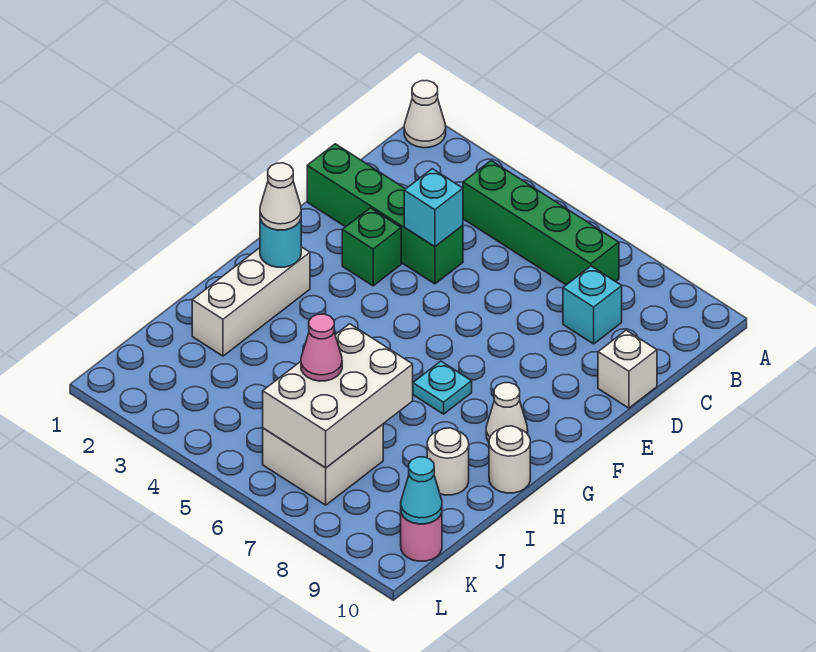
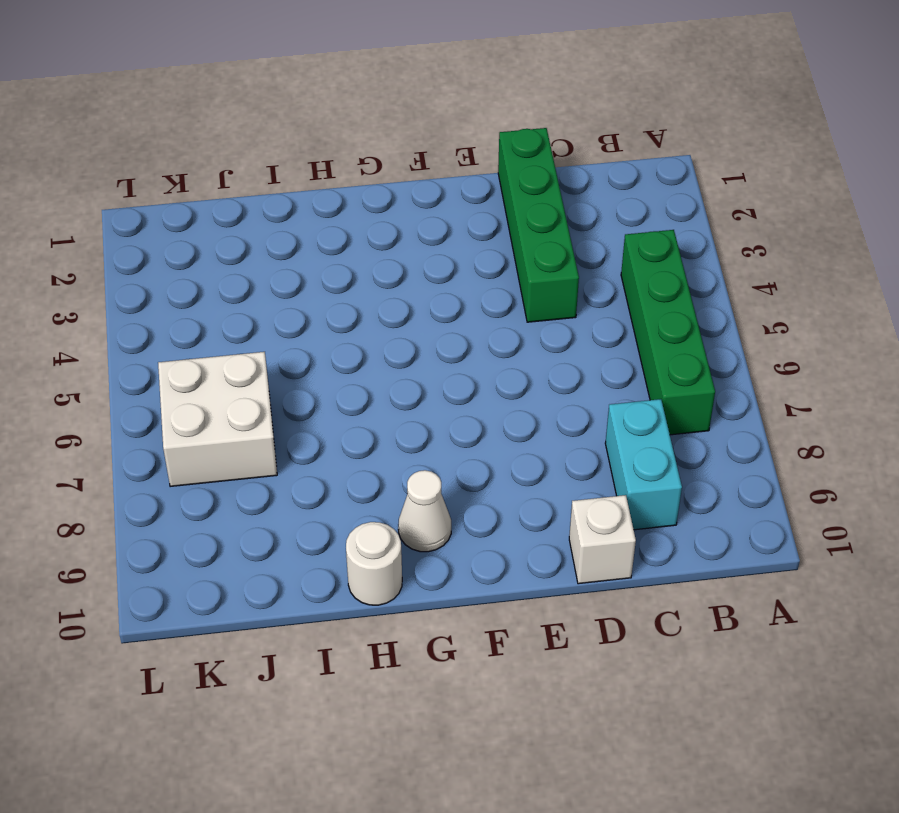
cyan 1x2 brick [605,399,682,530] -> cyan 1x1 brick [563,266,622,344]
none -> white 1x1 cone [404,81,446,148]
none -> green 1x1 brick [342,208,401,286]
none -> white 1x3 brick [192,247,310,356]

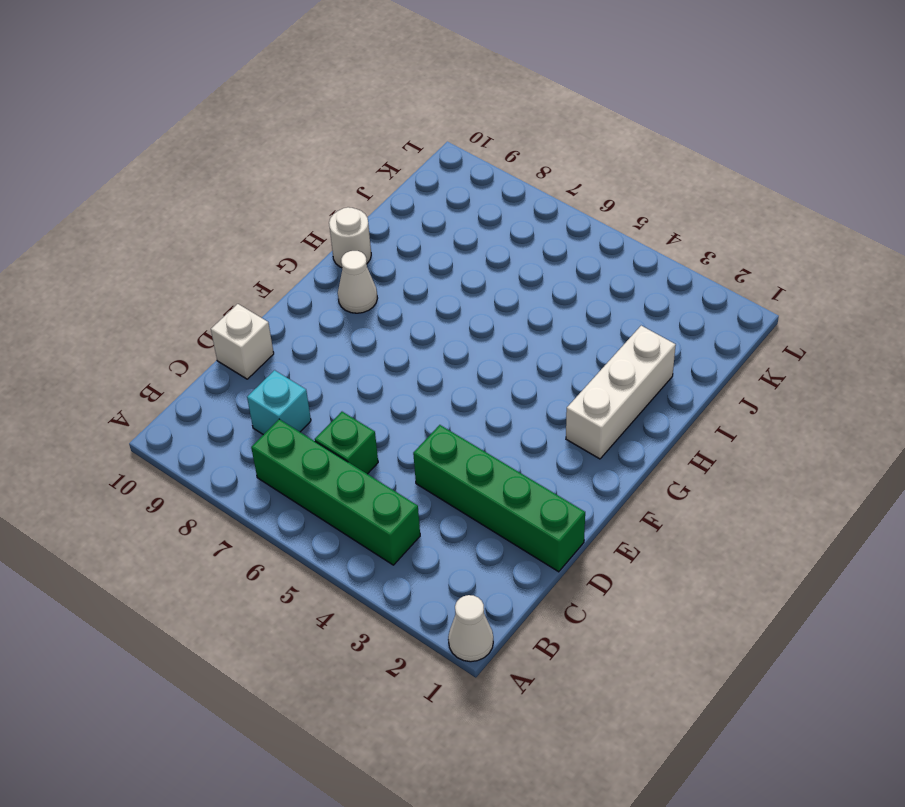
green 1x1 brick [315,412,378,474] -> green 1x1 brick moved to [342,208,401,286]
none -> cyan 1x1 plate [413,361,472,414]
none -> white 1x1 round brick [427,428,469,495]
none -> white 2x2 brick [263,424,383,505]

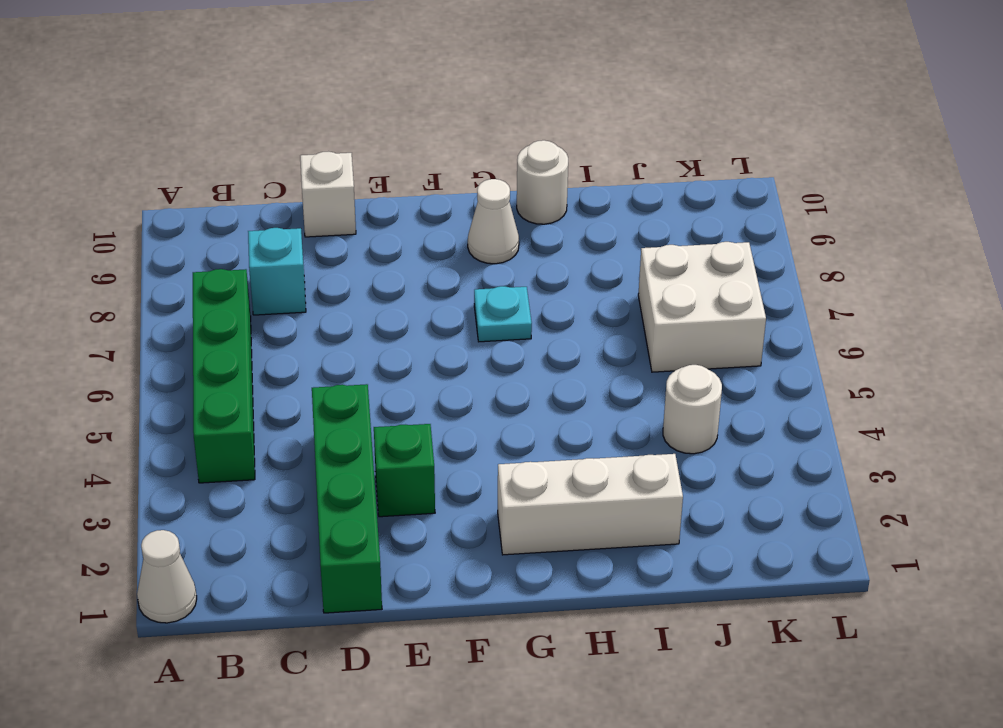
white 1x1 round brick [663,365,722,454] -> white 1x1 round brick moved to [427,428,469,495]
none -> pink 1x1 round brick [401,513,442,561]
none -> cyan 1x1 brick [404,169,463,247]
none -> cyan 1x1 round brick [260,219,301,267]

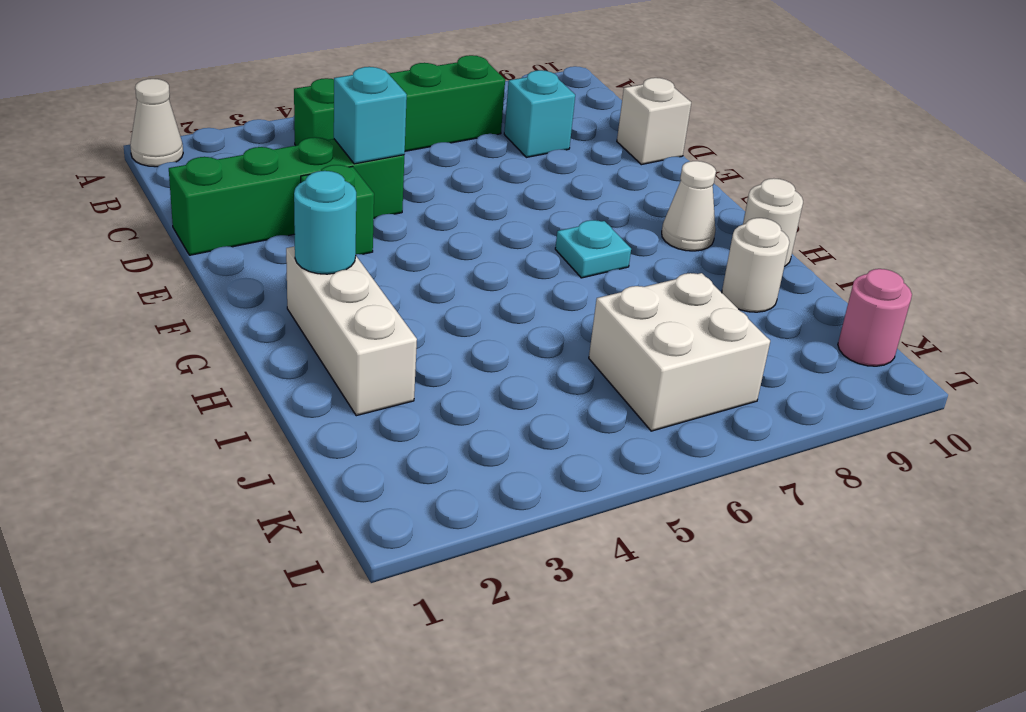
none -> white 2x3 brick [263,324,413,468]
none -> cyan 1x1 cone [401,457,442,524]
none -> white 1x1 cone [260,163,301,230]

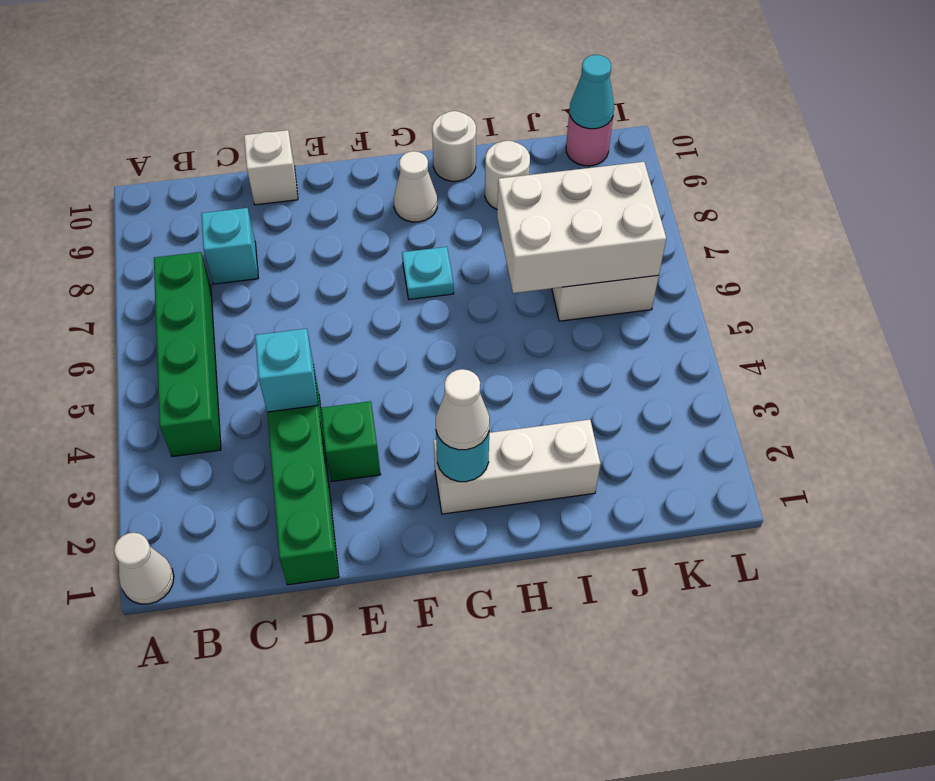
none -> pink 1x1 cone [301,314,342,381]

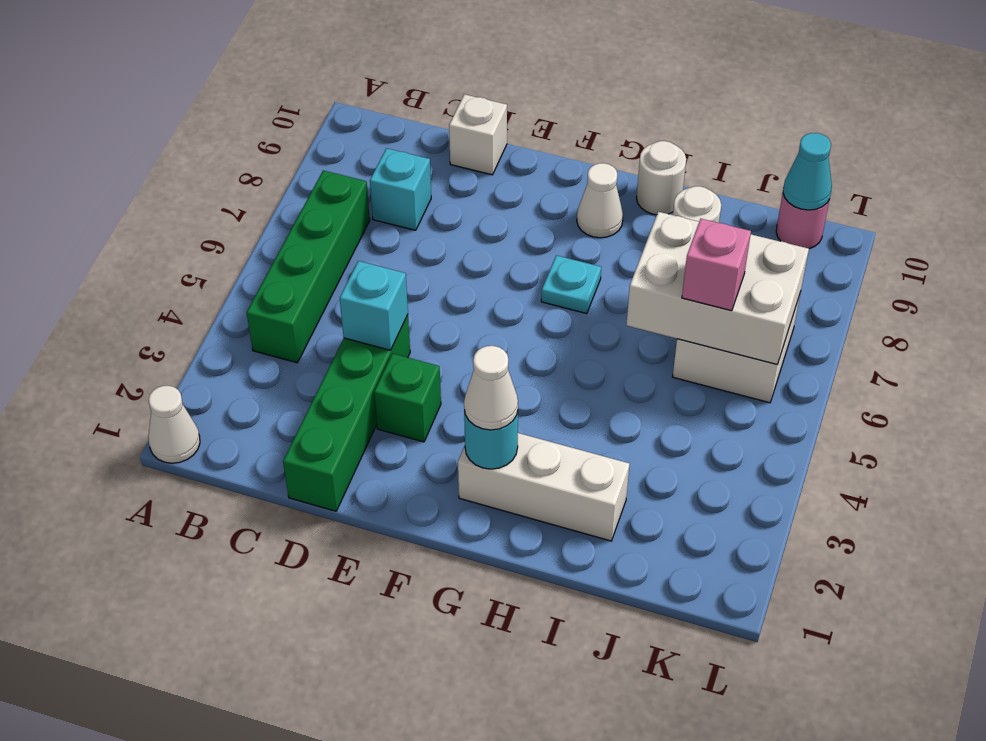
pink 1x1 brick [682,219,751,311] -> pink 1x1 cone [301,314,342,381]

